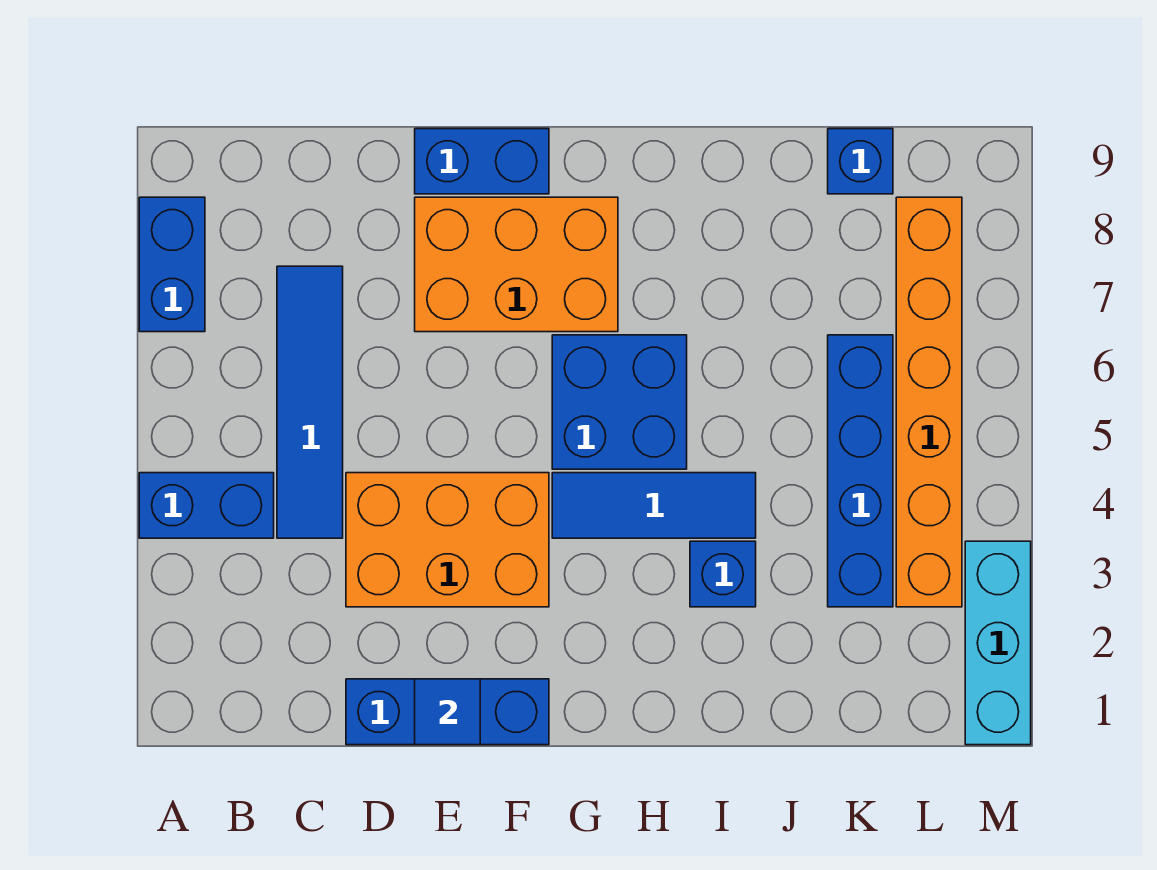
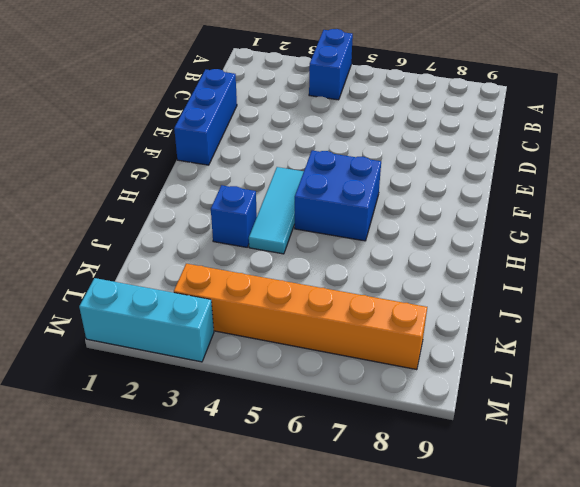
cyan 1x3 tile [249,167,304,254] -> blue 1x3 tile [552,473,756,538]
none -> blue 1x2 brick [139,197,205,332]
none -> blue 1x4 tile [277,266,343,538]
none -> orange 2x3 brick [346,473,549,607]

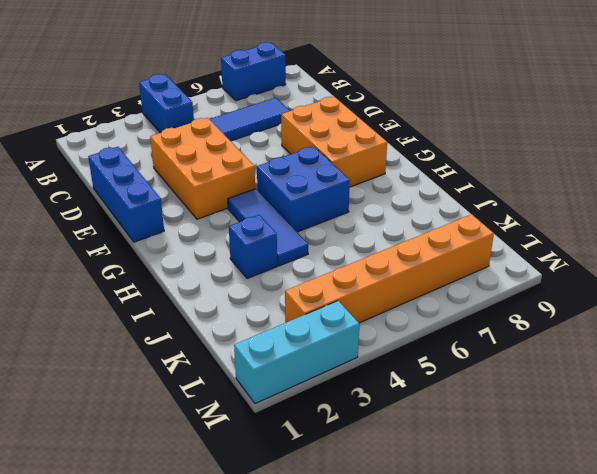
none -> blue 1x2 brick [415,129,549,194]
none -> blue 1x4 brick [828,335,893,607]
none -> blue 1x1 brick [828,129,893,194]

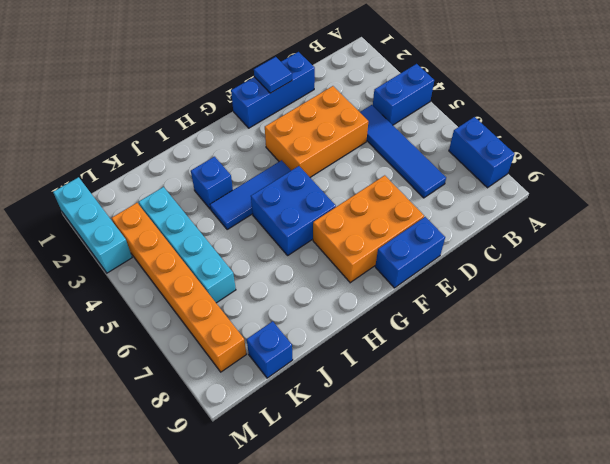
cyan 1x4 brick [139,187,236,303] -> blue 1x4 brick [828,335,893,607]

